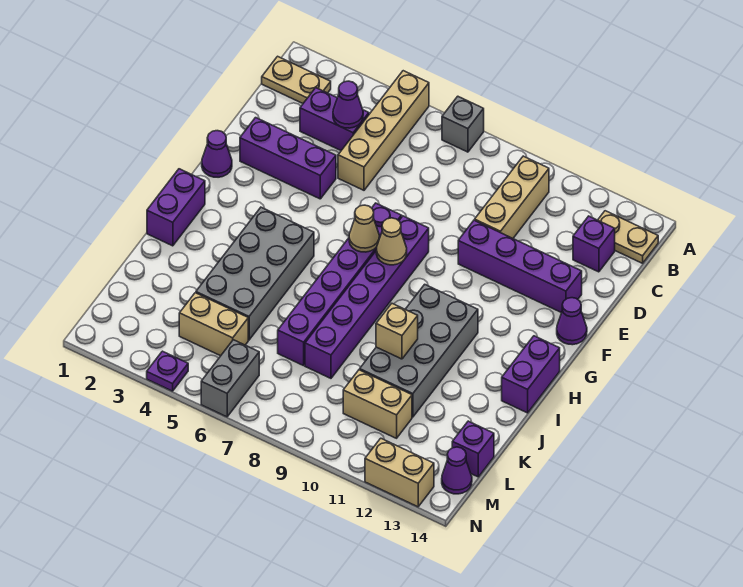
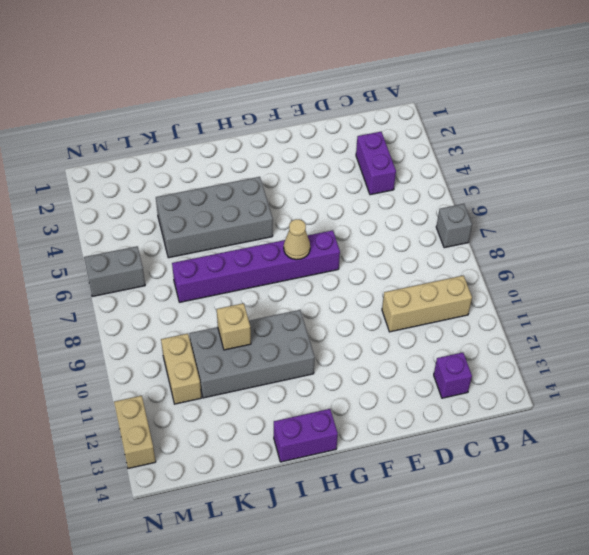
none -> tan 1x4 brick [338,71,429,190]
none -> tan 1x2 plate [262,56,331,103]
none -> tan 1x2 plate [598,211,658,263]

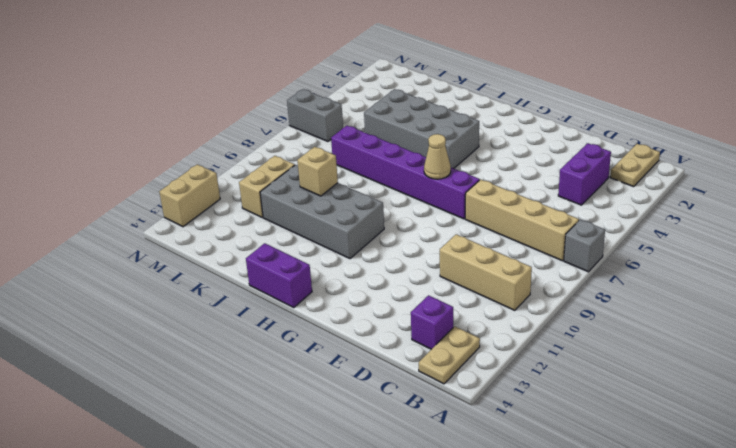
tan 1x4 brick [465,179,579,261] -> tan 1x4 brick moved to [338,71,429,190]
none -> purple 1x3 brick [240,118,336,199]
none -> purple 1x4 brick [458,220,582,313]
none -> purple 1x1 cone [202,131,232,177]

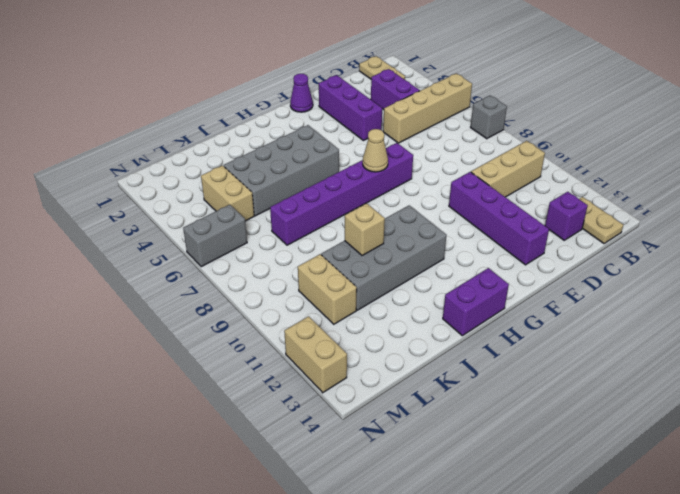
none -> purple 1x6 brick [305,216,429,378]
none -> purple 1x1 cone [557,298,587,345]
none -> purple 1x2 brick [147,169,205,246]

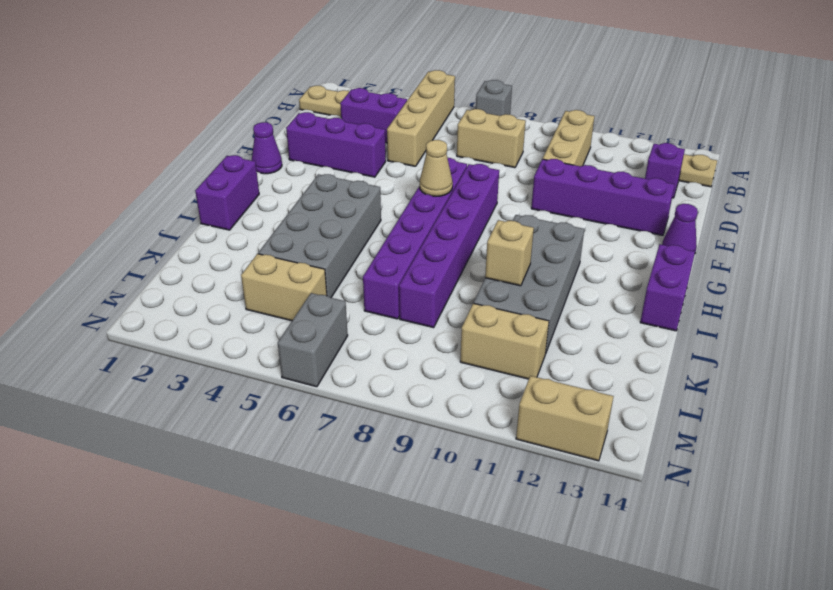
tan 1x2 brick [457,109,526,168] -> none
none -> purple 1x1 brick [452,421,494,477]
none -> purple 1x1 cone [442,447,472,494]
none -> purple 1x1 plate [147,351,188,391]

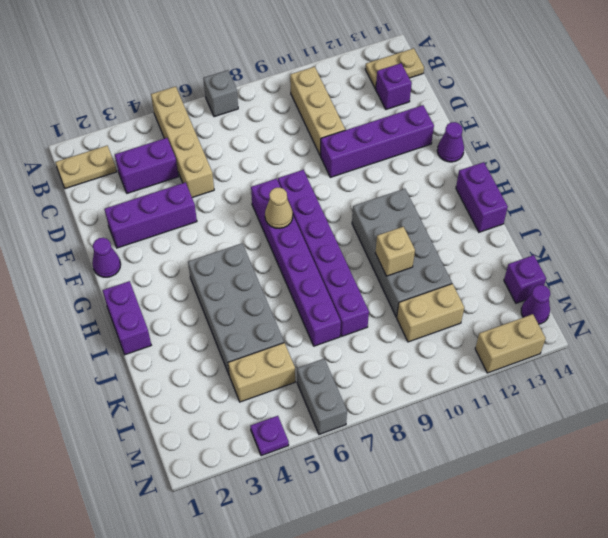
none -> purple 1x1 cone [333,81,363,128]
none -> tan 1x1 cone [376,218,407,265]

